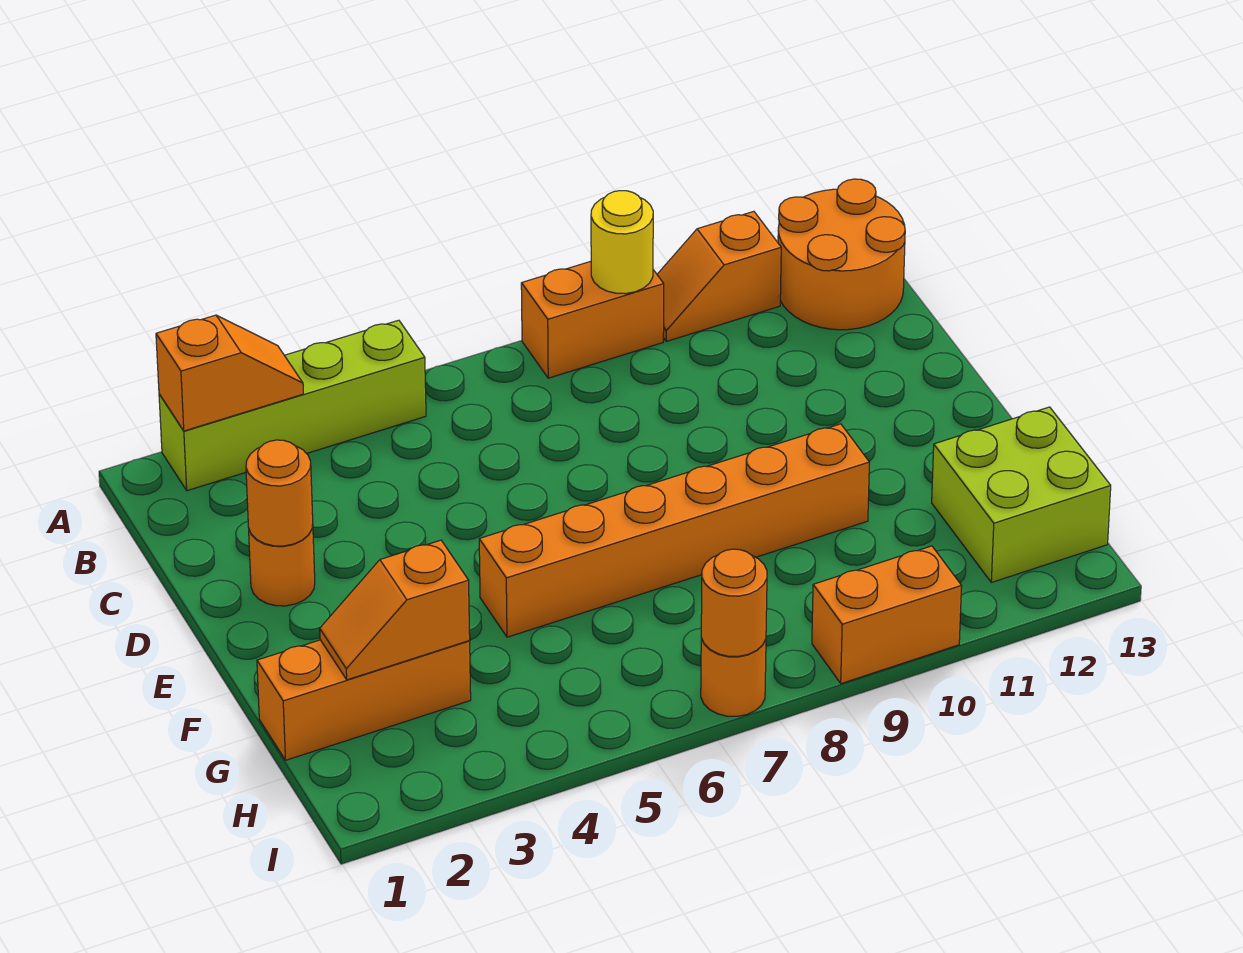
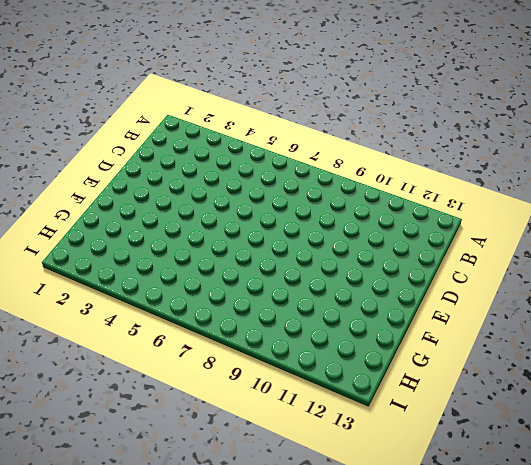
none -> lime 1x4 brick [159,320,426,491]
none -> orange 1x2 brick [521,261,664,378]
none -> orange 1x2 slope [657,211,781,341]

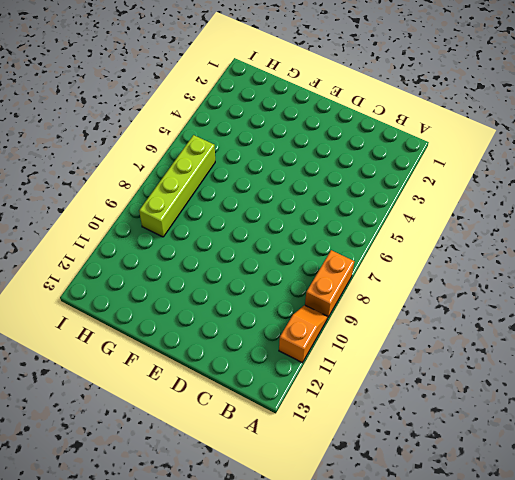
lime 1x4 brick [139,135,215,237] -> lime 1x4 brick moved to [159,320,426,491]
none -> orange 2x2 round brick [778,179,905,330]
none -> orange 1x1 round brick [249,525,315,606]
none -> orange 1x6 brick [479,424,869,637]

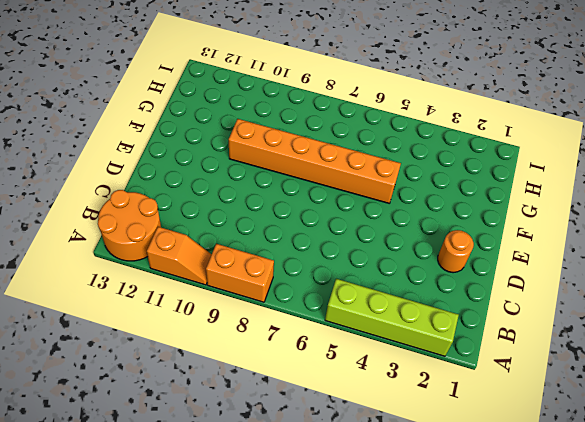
none -> orange 1x3 brick [257,640,471,760]
none -> lime 2x2 brick [932,407,1111,582]
none -> orange 1x1 round brick [701,638,766,716]

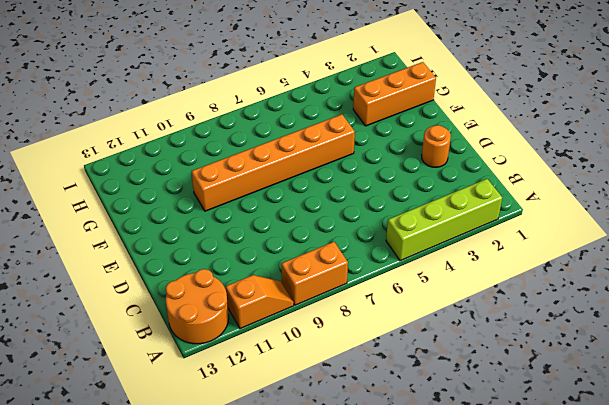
none -> lime 2x2 brick [932,407,1111,582]
none -> orange 1x1 round brick [701,638,766,716]
none -> orange 1x2 brick [812,546,962,684]

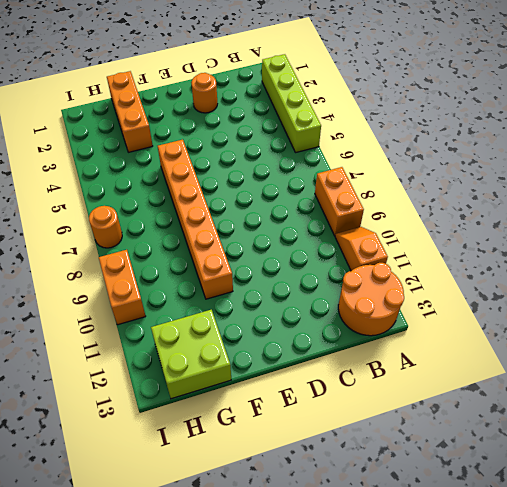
none -> orange 1x2 slope [156,315,303,431]
none -> yellow 1x1 round brick [591,191,653,294]
none -> orange 1x1 round brick [246,440,313,546]

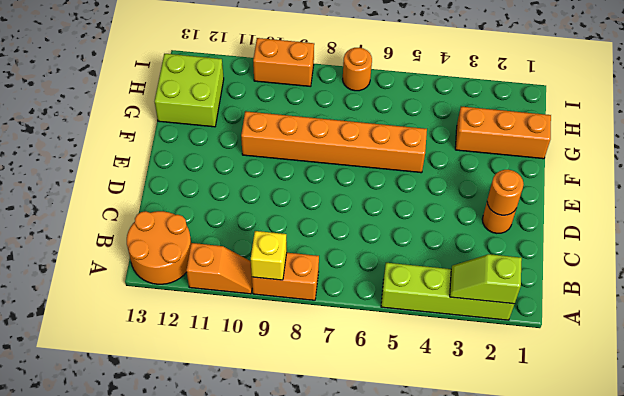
lime 1x2 slope [450,254,522,304] -> orange 1x2 slope [156,315,303,431]
yellow 1x1 brick [251,231,287,280] -> yellow 1x1 round brick [591,191,653,294]
none -> orange 1x2 slope [320,540,470,680]
none -> orange 1x1 round brick [701,549,767,656]

